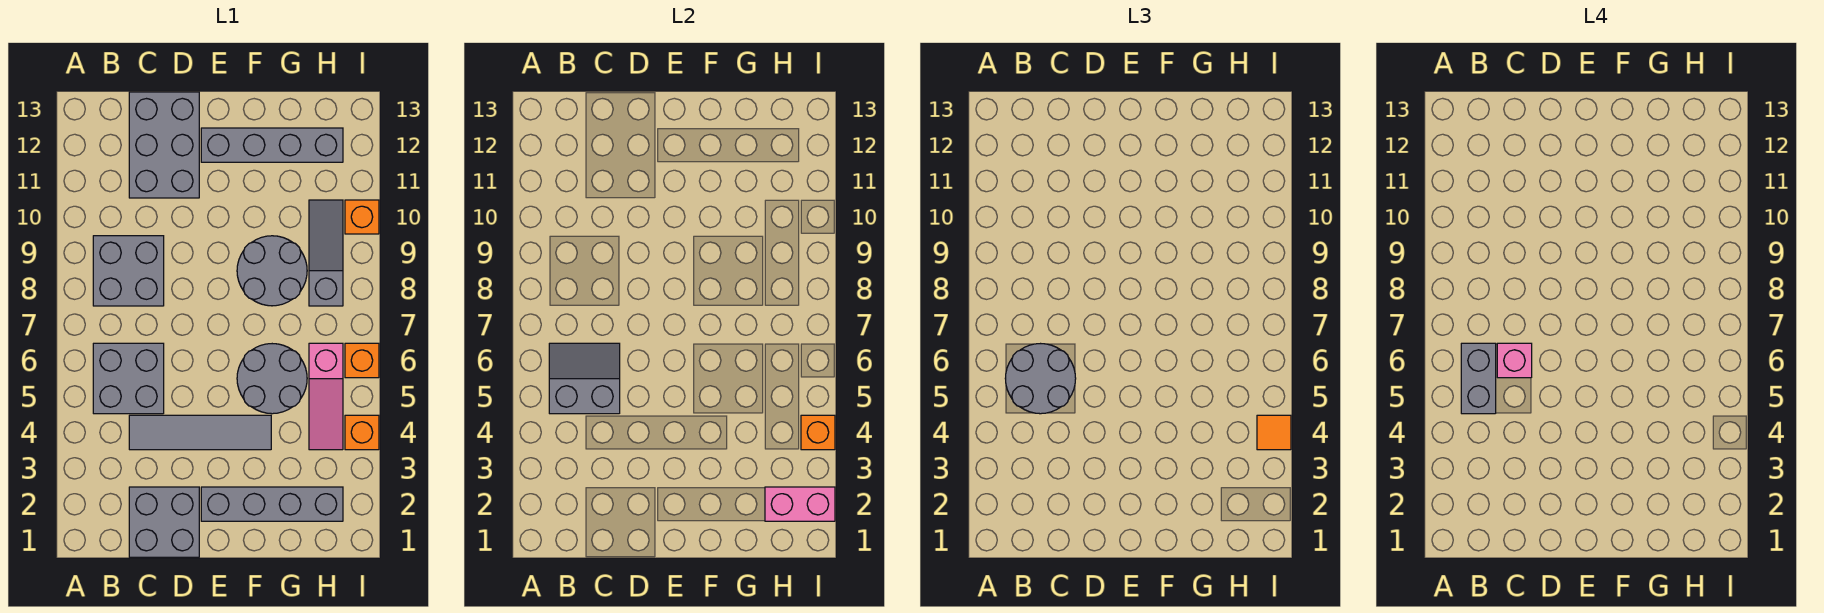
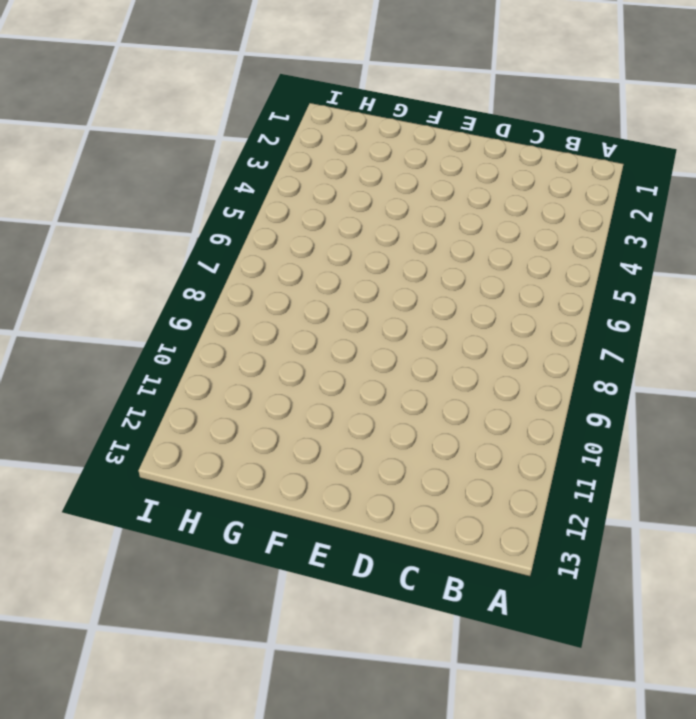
none -> grey 2x2 brick [93,343,164,414]
none -> grey 2x2 brick [93,236,164,306]
none -> grey 2x2 brick [129,487,199,557]

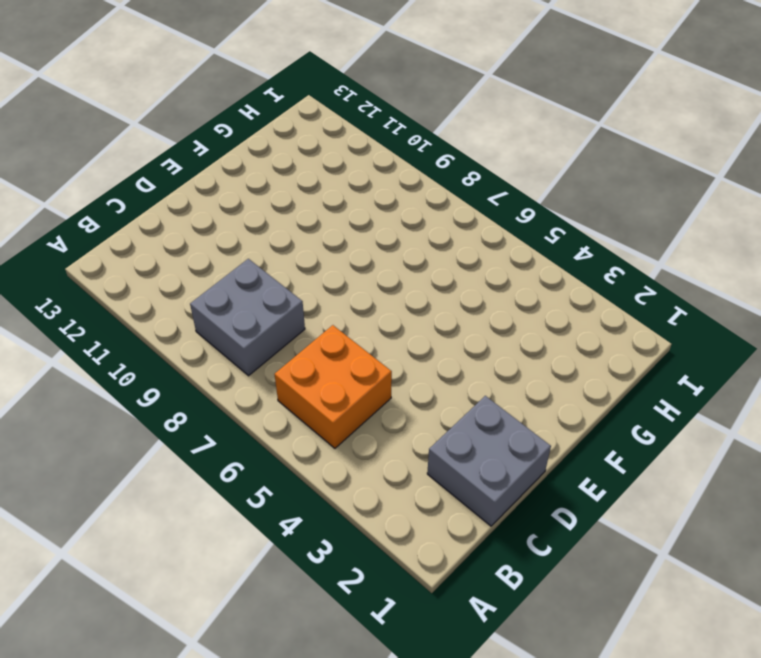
orange 2x2 brick [275,325,392,448] -> grey 2x2 brick [93,343,164,414]
none -> grey 1x4 tile [129,415,271,450]
none -> grey 2x3 brick [129,92,199,198]
none -> grey 1x4 brick [201,487,343,521]

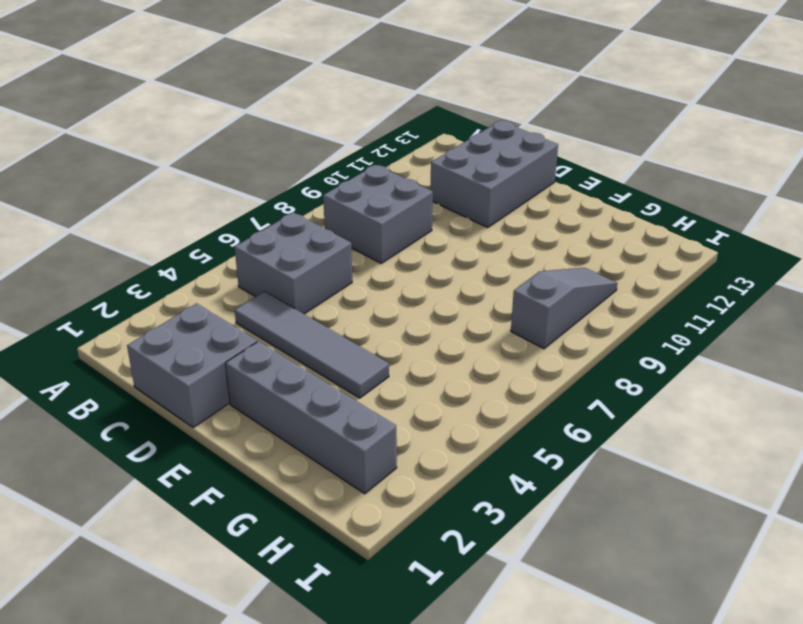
none -> grey 1x4 brick [201,128,343,162]
none -> grey 2x2 round brick [237,344,307,414]
none -> grey 2x2 round brick [237,236,307,306]

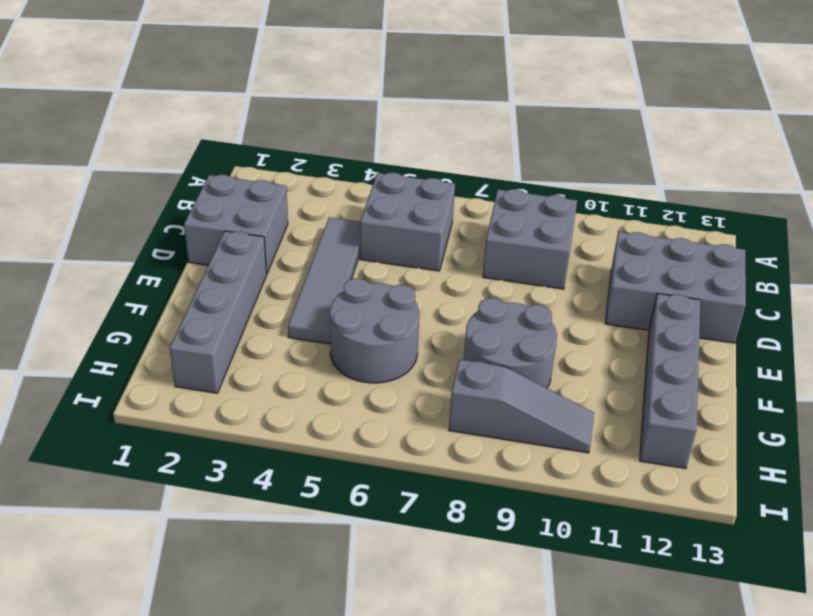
none -> pink 1x3 slope [309,343,343,450]
none -> orange 1x1 brick [345,415,379,450]
none -> orange 1x1 brick [345,343,379,378]

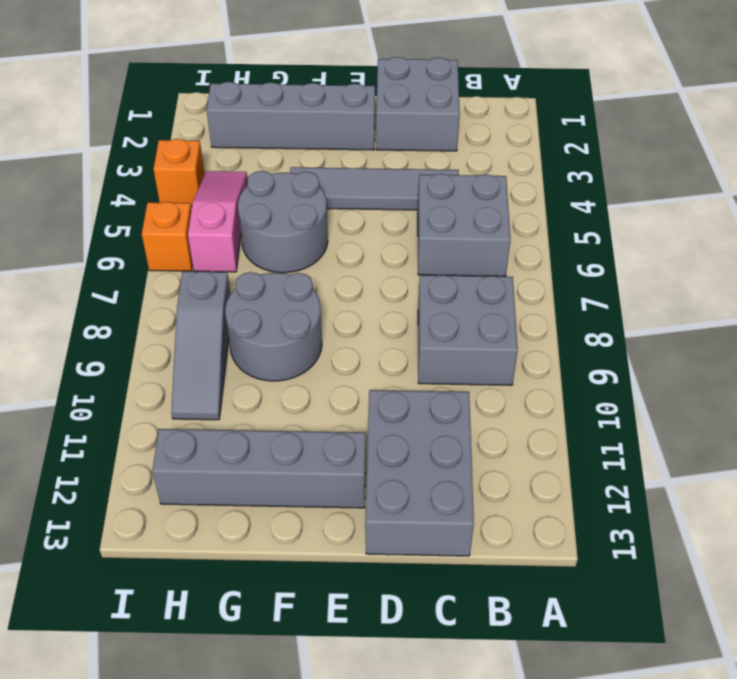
none -> orange 1x1 brick [345,200,379,234]
none -> grey 2x2 slope [549,343,620,414]
none -> pink 1x2 brick [765,487,835,521]

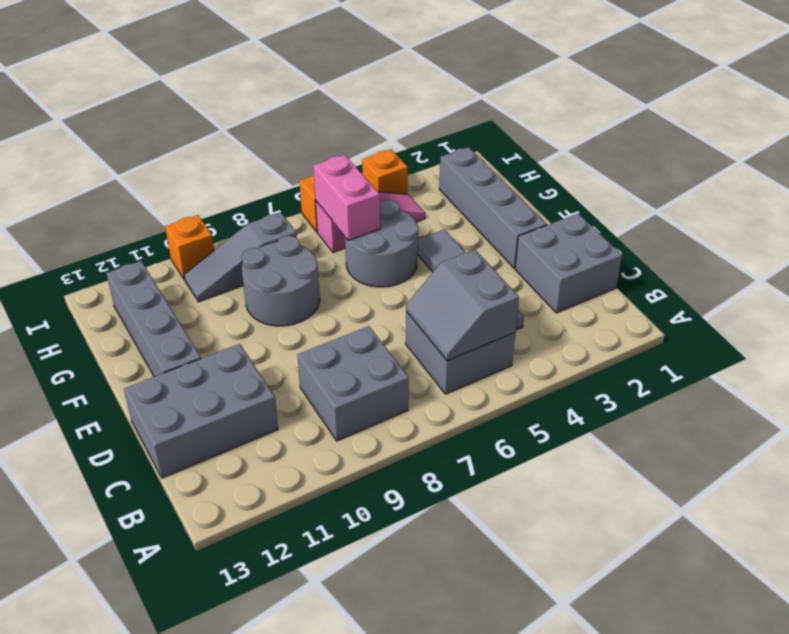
pink 1x2 brick [313,155,380,240] -> pink 1x2 brick moved to [765,487,835,521]
none -> orange 1x1 brick [801,415,835,450]
none -> grey 2x2 round brick [1005,344,1076,414]
none -> orange 1x1 tile [1257,415,1291,450]

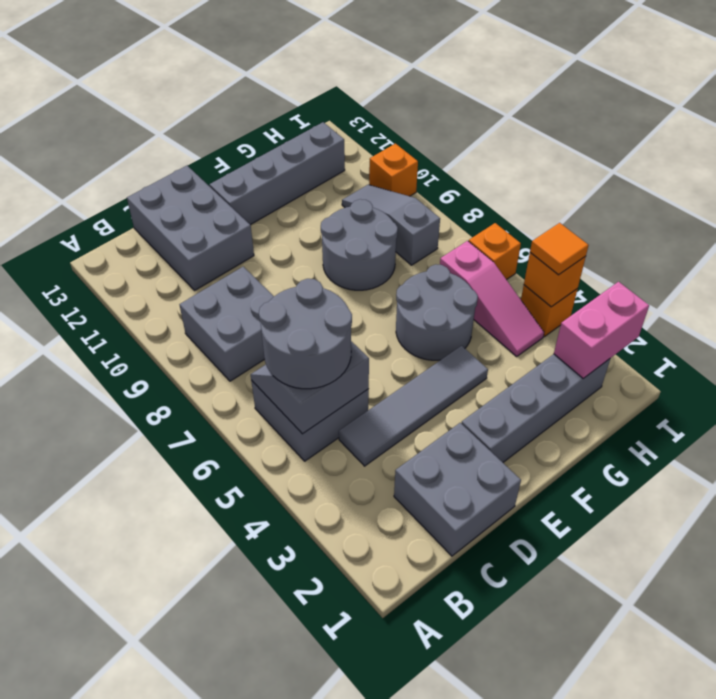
none -> grey 1x2 brick [1461,343,1496,414]
none -> pink 1x1 brick [1497,343,1532,378]

